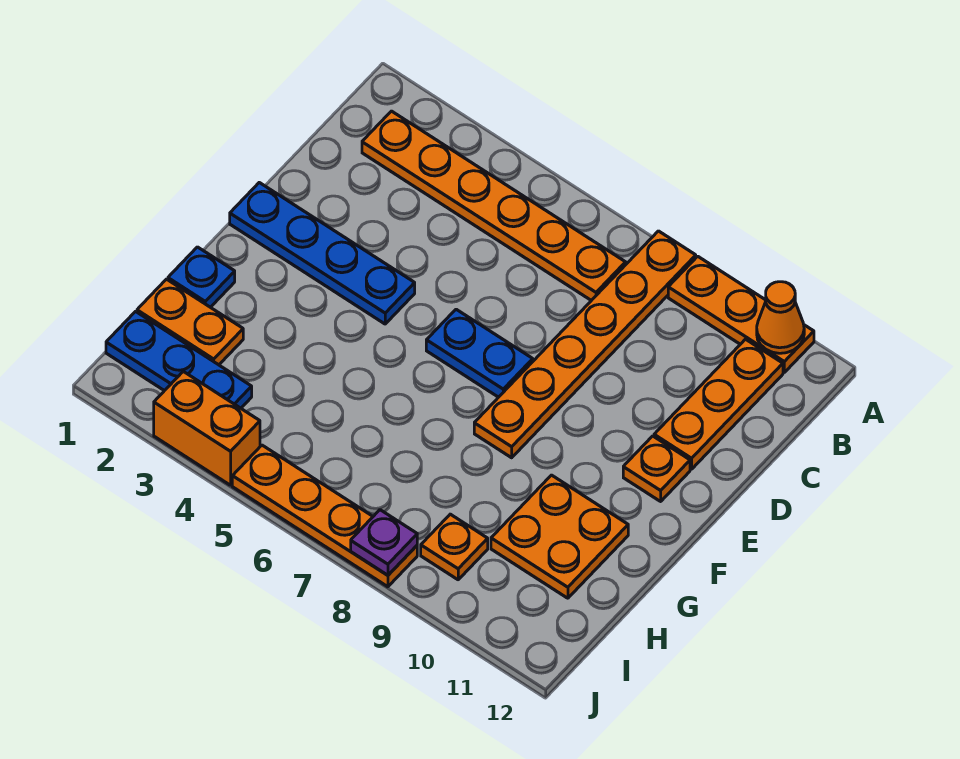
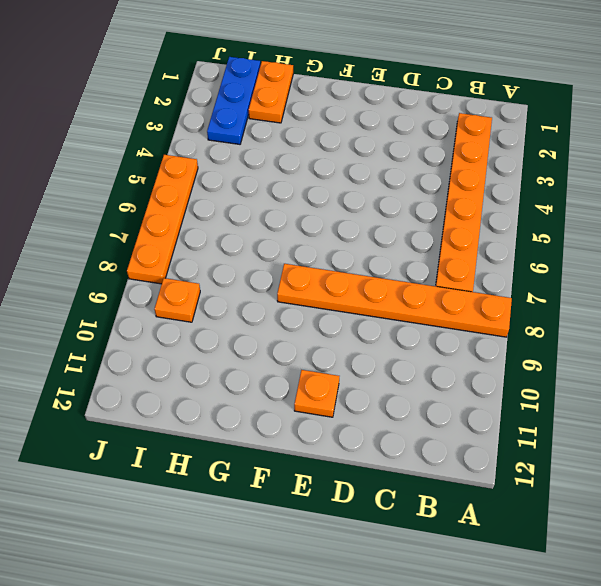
none -> orange 1x3 plate [668,256,814,372]
none -> orange 1x3 plate [654,339,783,469]
none -> blue 1x4 plate [230,183,415,324]

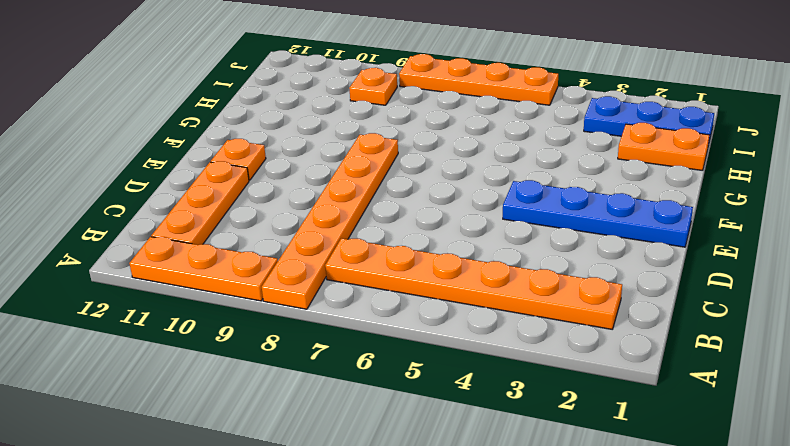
none -> blue 1x2 plate [426,309,533,397]
none -> blue 1x1 plate [168,247,235,307]
none -> orange 2x2 plate [491,475,628,598]

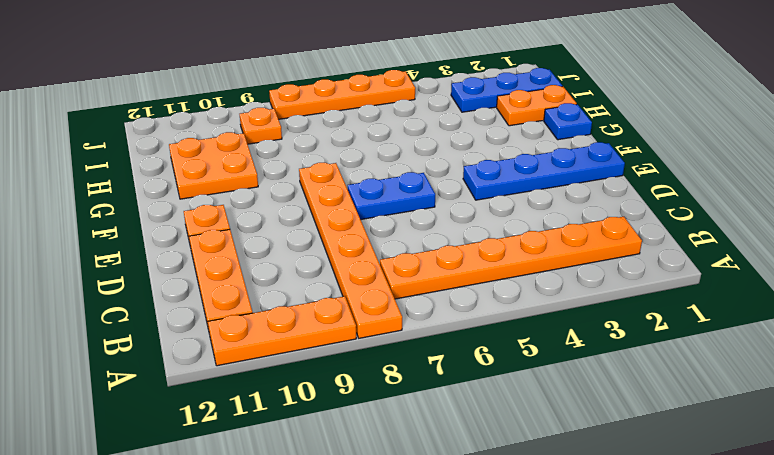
none -> orange 1x2 brick [154,371,260,485]
none -> orange 1x1 cone [757,282,804,353]
none -> purple 1x1 plate [351,510,417,575]

